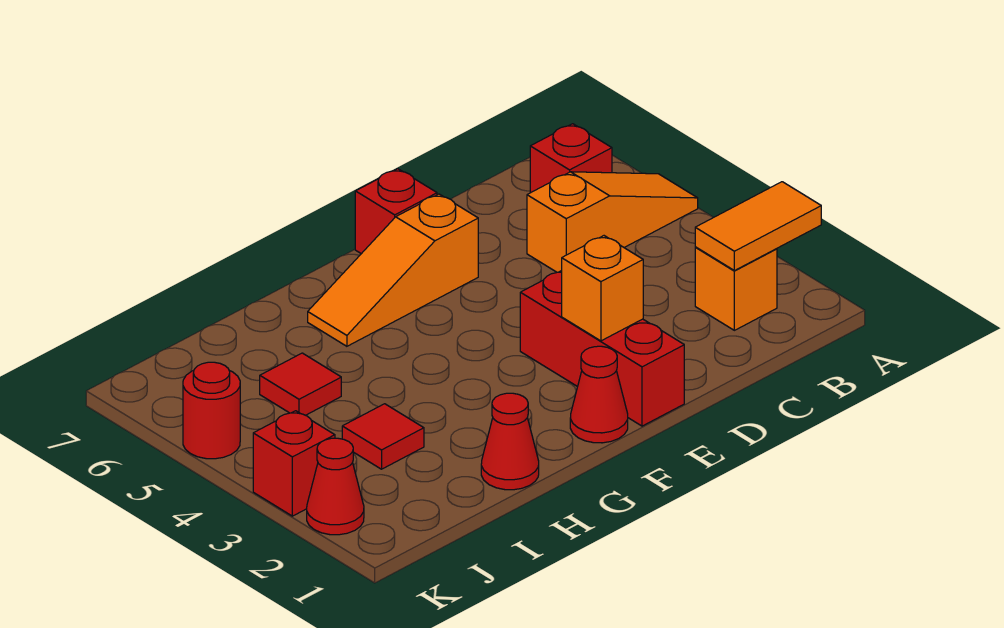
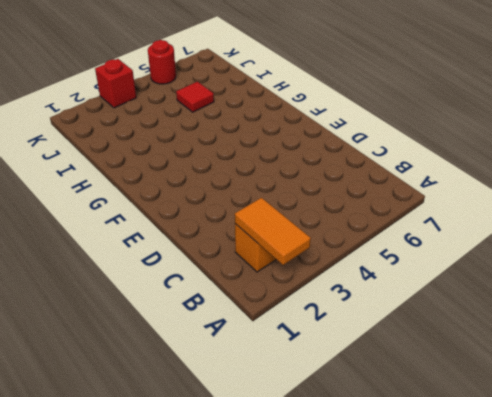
none -> orange 1x3 slope [527,172,698,272]
none -> red 1x1 brick [530,124,612,193]
none -> red 1x3 brick [520,271,684,426]

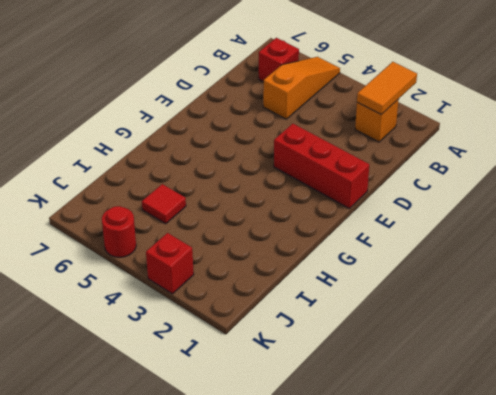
none -> orange 1x3 slope [308,194,478,346]
none -> red 1x1 brick [355,169,437,254]
none -> red 1x1 cone [570,346,628,443]

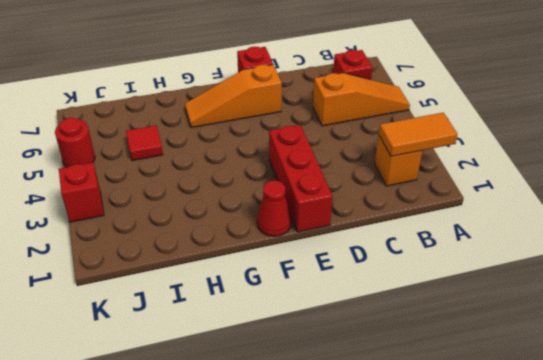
none -> red 1x1 cone [481,393,539,490]
none -> red 1x1 tile [342,404,424,469]
none -> red 1x1 cone [307,438,364,535]

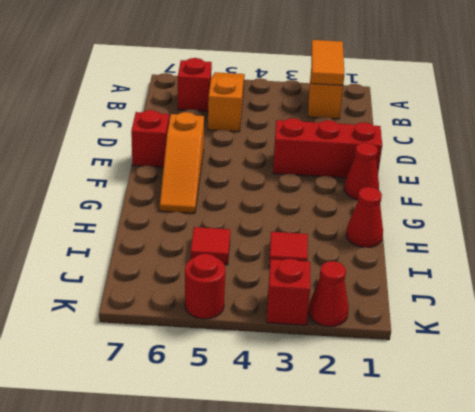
none -> orange 1x1 brick [562,236,643,341]

